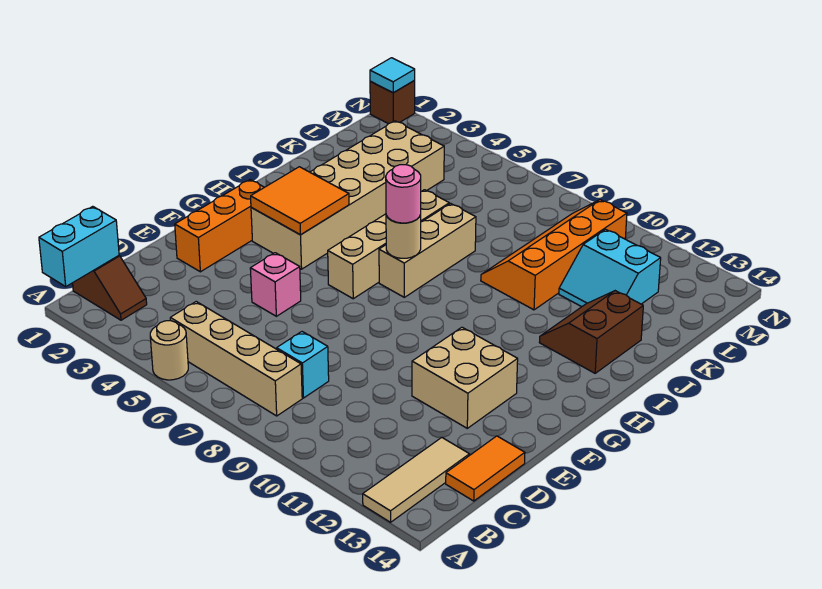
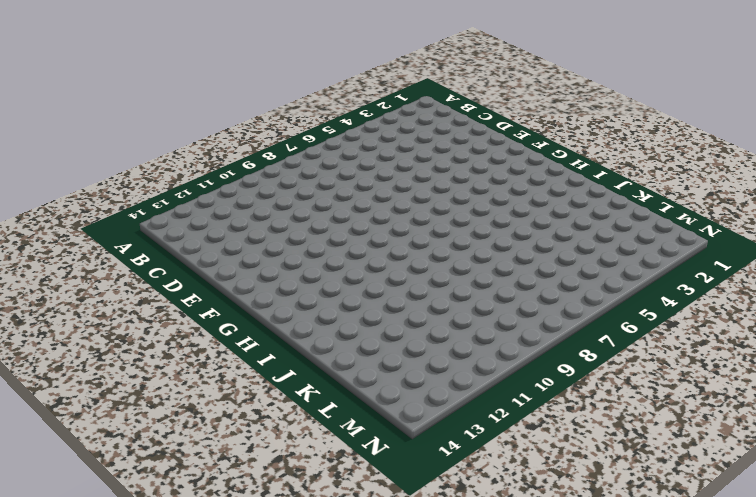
none -> tan 1x1 round brick [150,321,188,380]
none -> tan 1x3 tile [363,437,469,522]
none -> brown 1x2 slope [73,256,147,320]

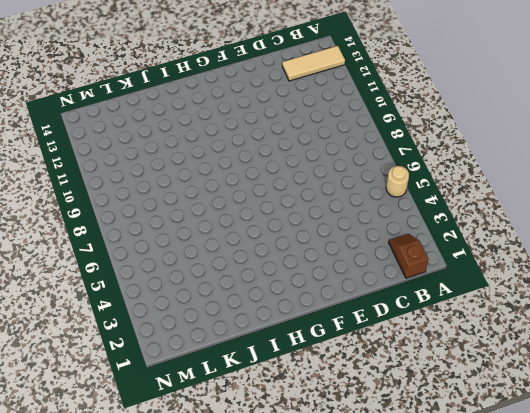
none -> tan 1x4 brick [170,302,302,416]
none -> cyan 1x1 brick [277,332,329,398]
none -> orange 1x2 tile [446,436,525,501]

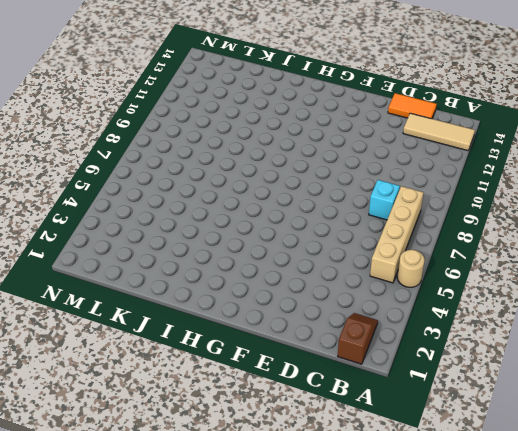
none -> orange 1x3 brick [175,180,264,272]
none -> pink 1x1 brick [250,253,301,316]
none -> tan 2x2 brick [412,327,518,428]

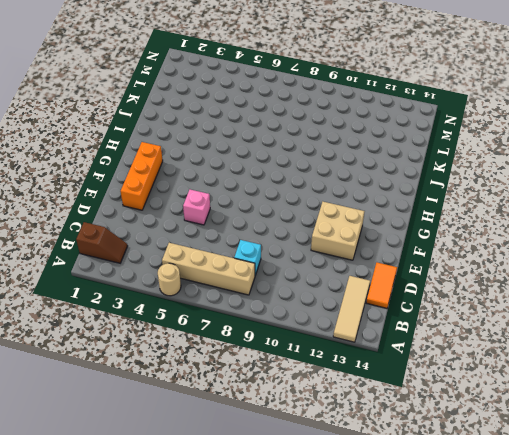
none -> tan 2x6 brick [251,121,444,269]
none -> tan 1x4 brick [328,190,449,299]
none -> tan 1x3 brick [379,203,476,297]

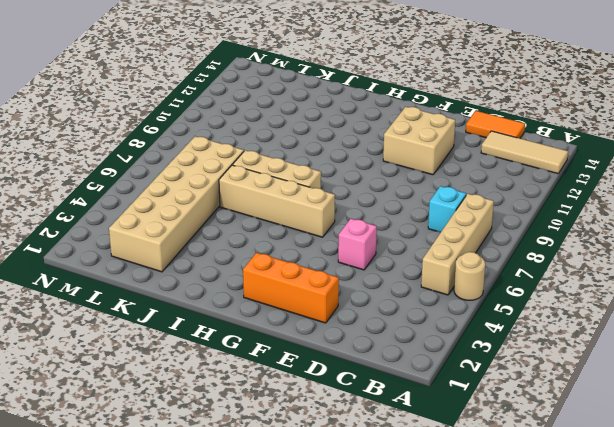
tan 2x6 brick [109,136,244,272] -> tan 2x6 brick turned to [251,121,444,269]
none -> brown 1x2 slope [73,256,147,320]
none -> brown 2x2 slope [539,291,643,373]
none -> orange 2x4 slope [481,200,627,310]

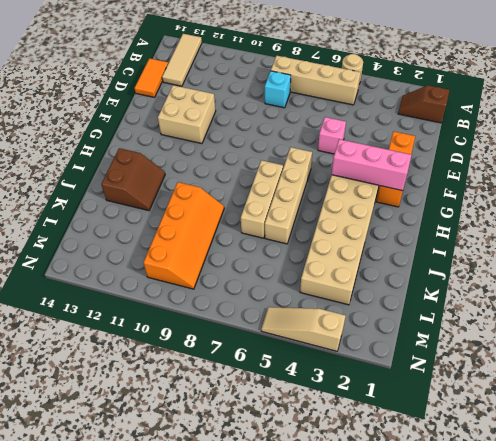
pink 1x3 brick [332,139,411,191] -> orange 2x2 tile [251,167,349,235]
tan 1x3 slope [261,307,345,351] -> none
none -> cyan 2x2 slope [559,229,661,307]
none -> brown 1x1 brick [370,81,415,124]
none -> cyan 1x2 brick [39,206,119,286]

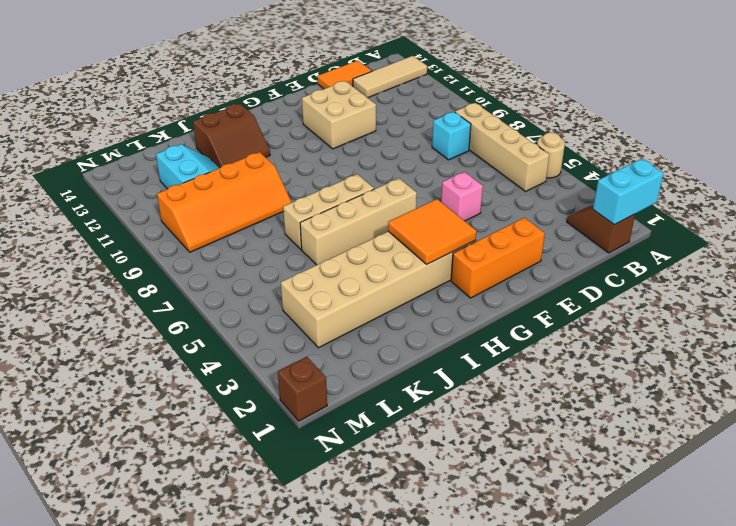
none -> tan 1x1 round brick [386,215,421,258]
none -> cyan 1x1 tile [370,58,415,93]
none -> pink 1x1 round brick [386,165,421,223]

